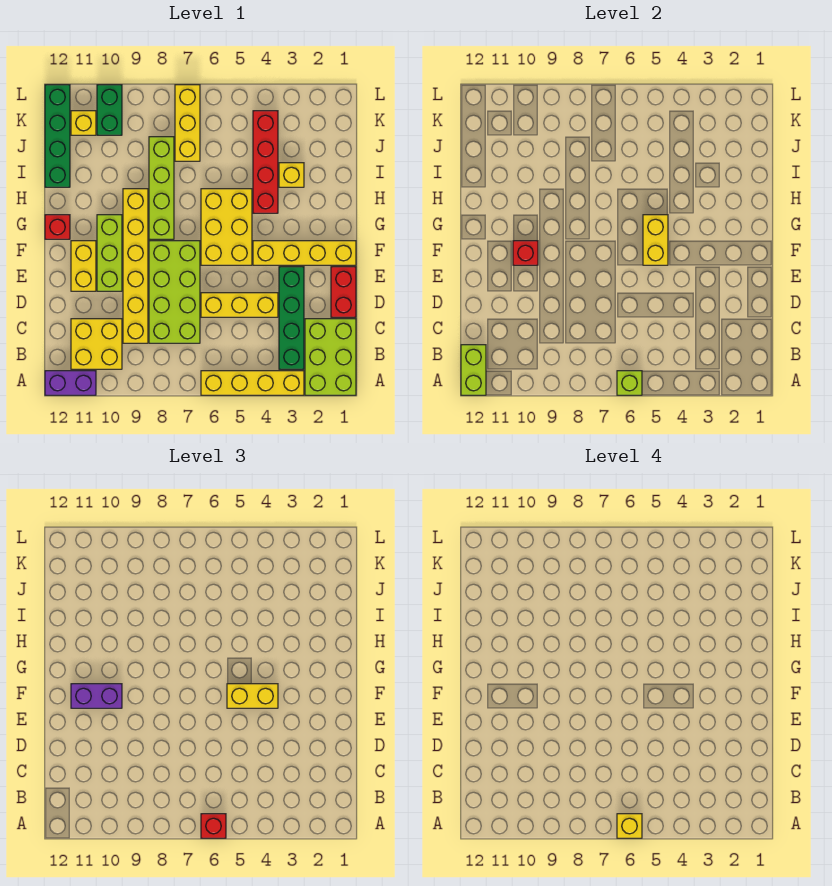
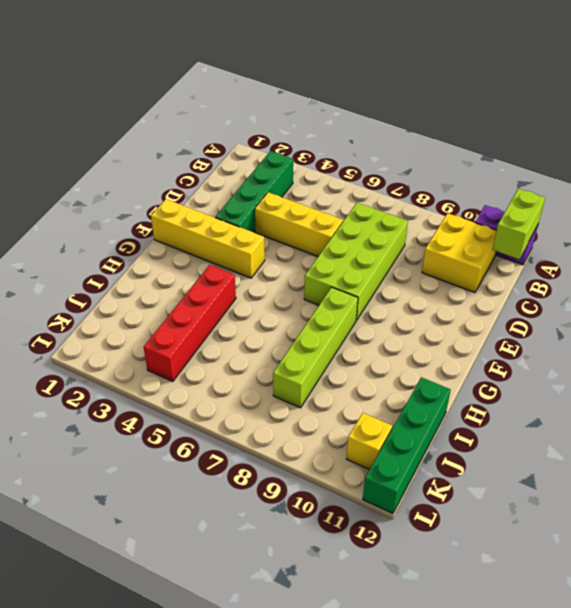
none -> lime 2x3 brick [305,319,356,395]
none -> yellow 1x4 brick [201,371,304,395]
none -> yellow 1x6 brick [123,189,148,343]

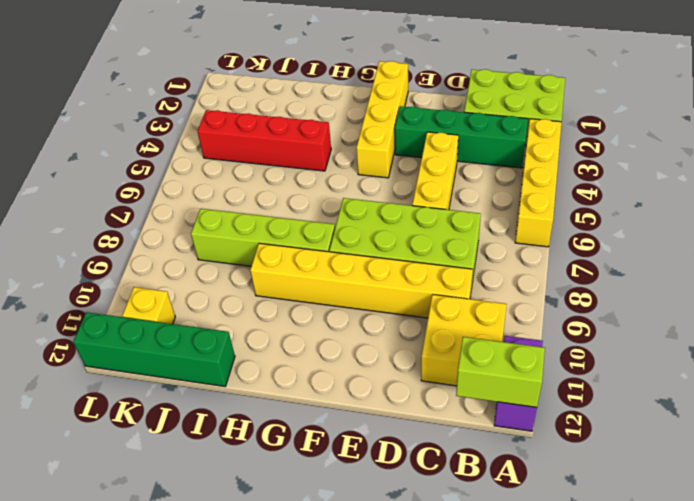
none -> red 1x2 brick [331,267,356,317]
none -> lime 1x3 brick [97,215,122,291]
none -> yellow 1x2 brick [71,241,96,291]

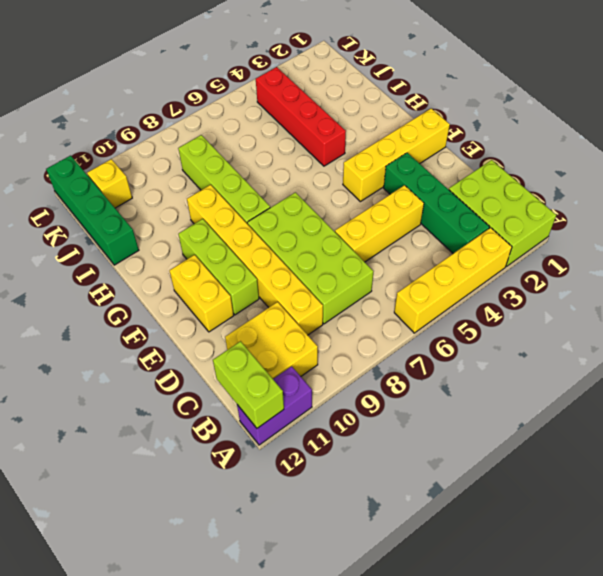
none -> red 1x2 brick [331,267,356,317]
none -> yellow 2x3 brick [201,189,252,265]
none -> red 1x1 brick [45,215,70,239]

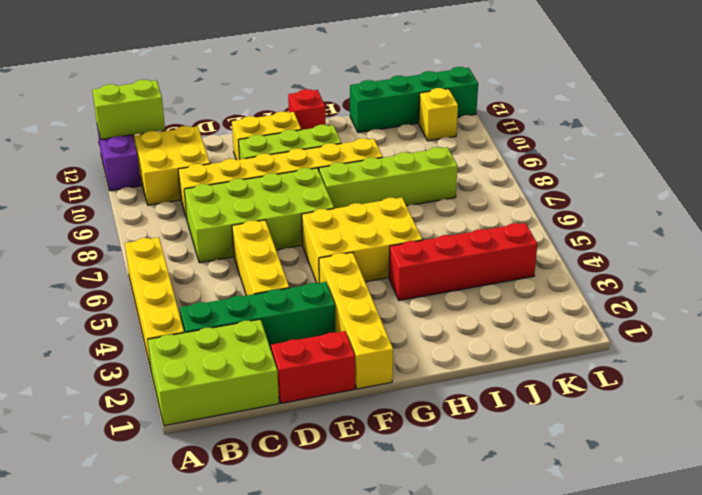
none -> yellow 1x1 brick [279,163,304,187]
none -> yellow 1x3 brick [175,85,200,161]
none -> green 1x2 brick [97,85,122,135]

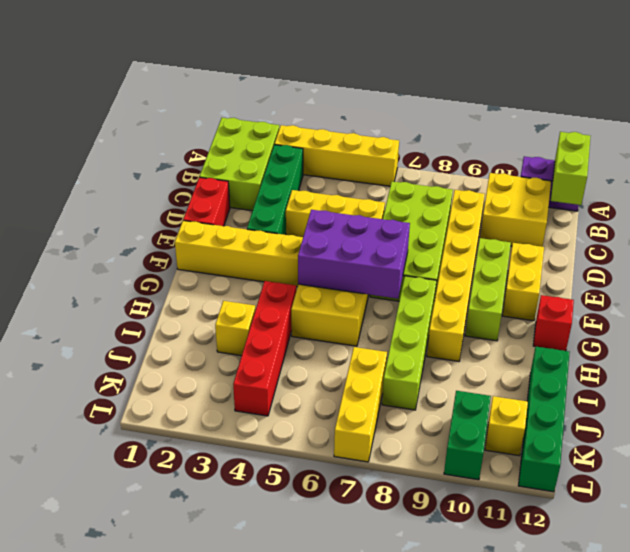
purple 2x3 brick [298,210,410,299] -> yellow 1x2 brick [643,215,668,265]
none -> lime 1x1 brick [617,371,642,395]
none -> red 1x1 brick [513,241,538,265]
none -> red 1x1 brick [201,814,226,838]

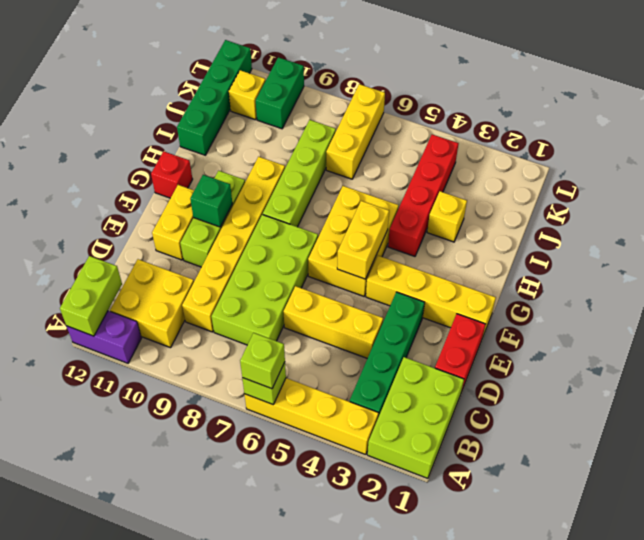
lime 1x1 brick [240,333,285,389] -> red 1x1 brick [201,814,226,838]
green 1x1 brick [190,175,232,227] -> red 1x1 brick [513,241,538,265]
none -> yellow 1x2 brick [227,684,278,708]
none -> purple 1x2 brick [71,684,122,708]
none -> yellow 1x1 brick [617,814,642,838]

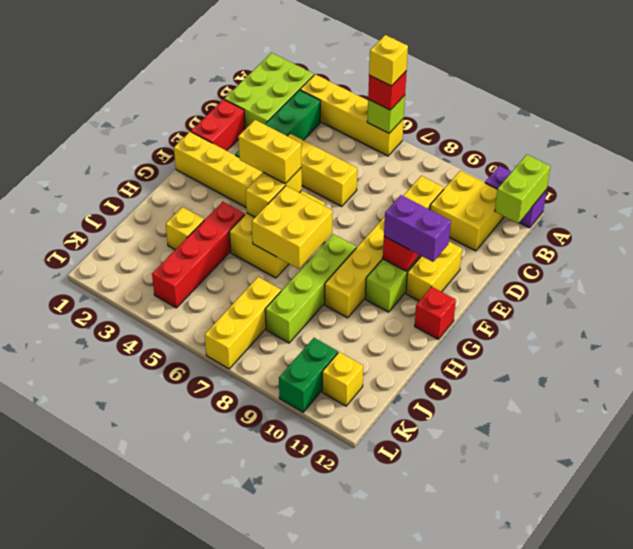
yellow 2x2 brick [252,186,333,269] -> none
none -> lime 2x4 brick [149,241,200,343]
none -> green 1x4 brick [45,85,70,187]

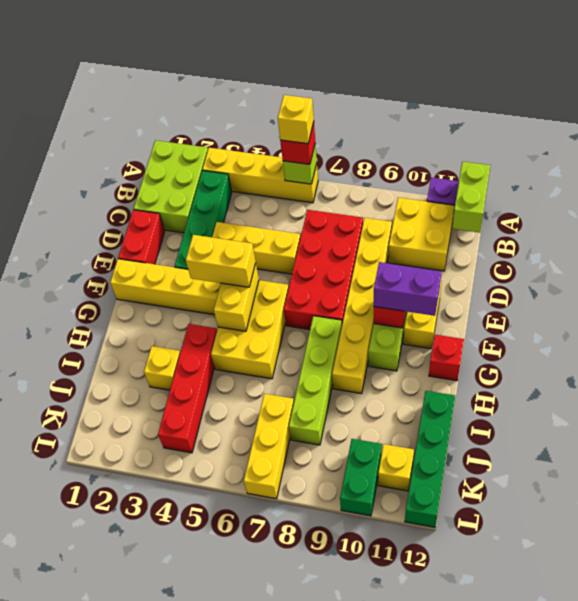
red 2x4 brick [284,210,363,330] -> lime 2x4 brick [149,241,200,343]

